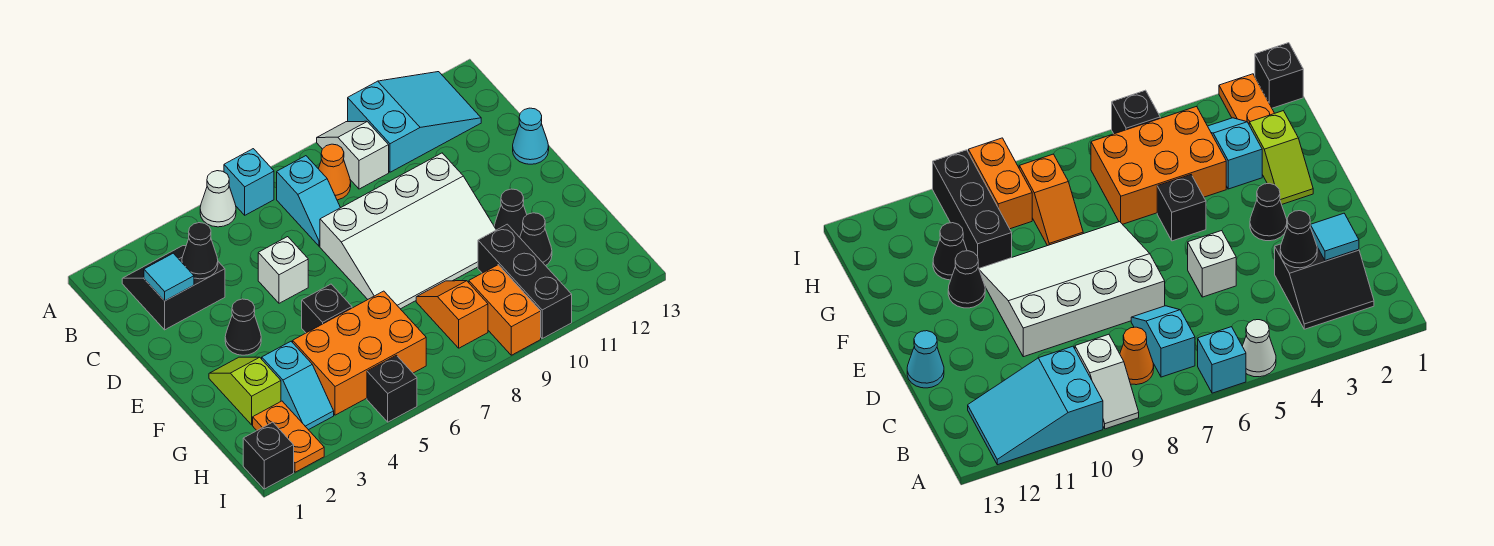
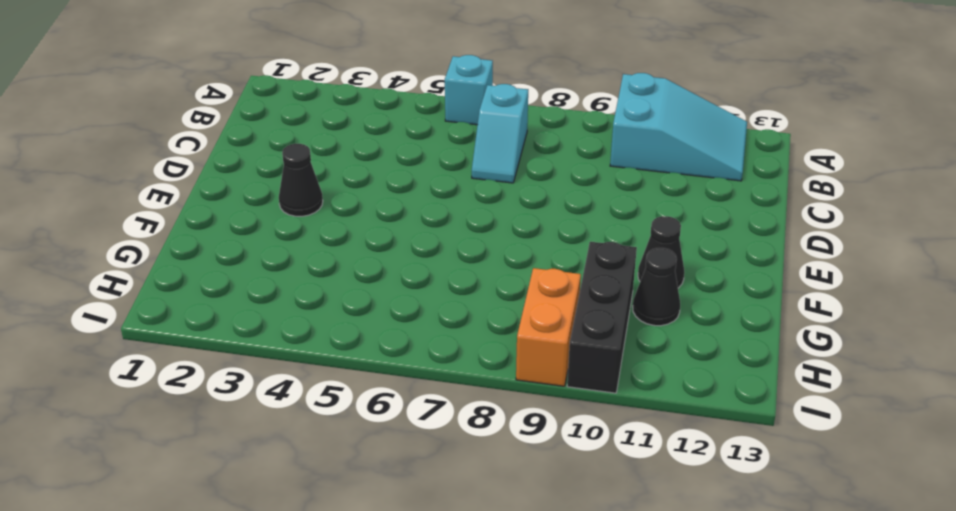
none -> white 1x1 cone [200,171,236,227]
none -> white 1x2 slope [317,121,389,189]
none -> black 2x2 slope [122,246,225,330]

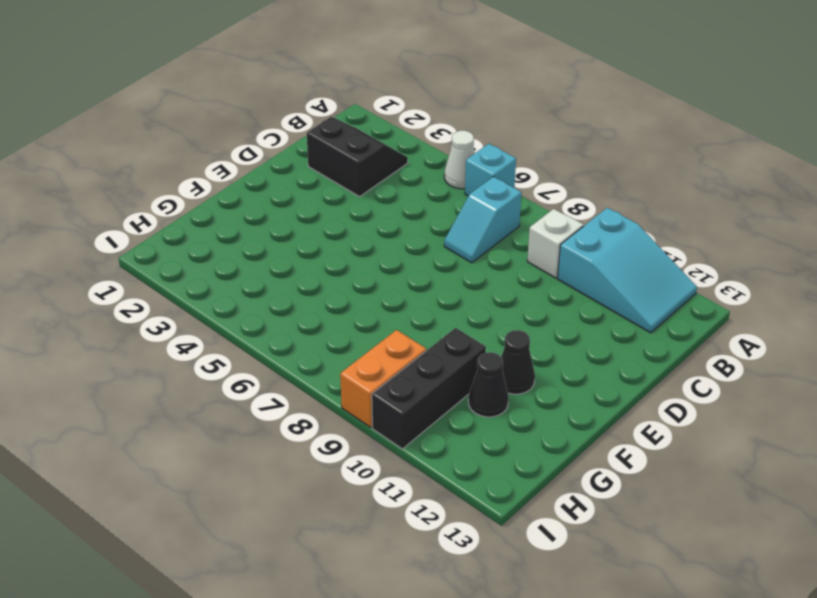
none -> orange 1x1 cone [319,144,351,200]
none -> white 1x1 brick [258,237,308,303]
none -> white 3x4 slope [320,153,496,309]

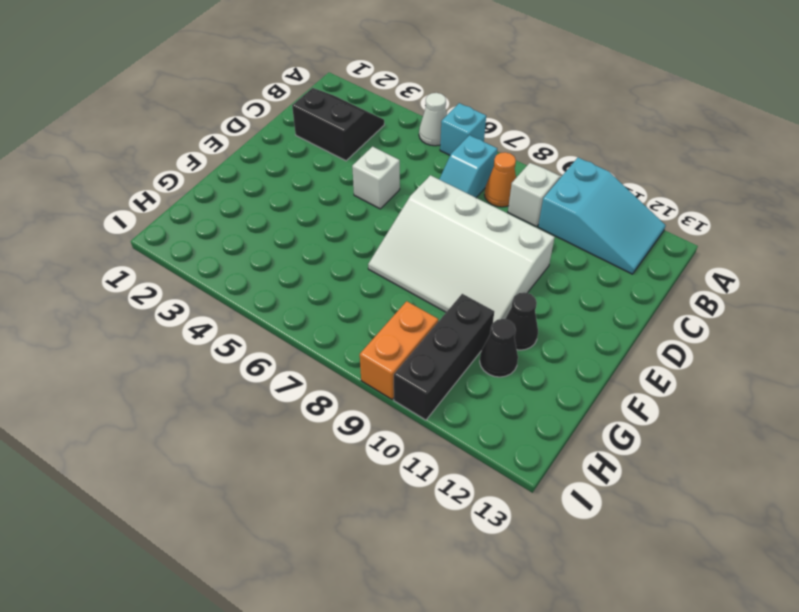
none -> cyan 1x1 cone [513,108,549,164]
none -> black 1x1 cone [225,299,261,355]
none -> lime 1x2 slope [209,357,281,425]

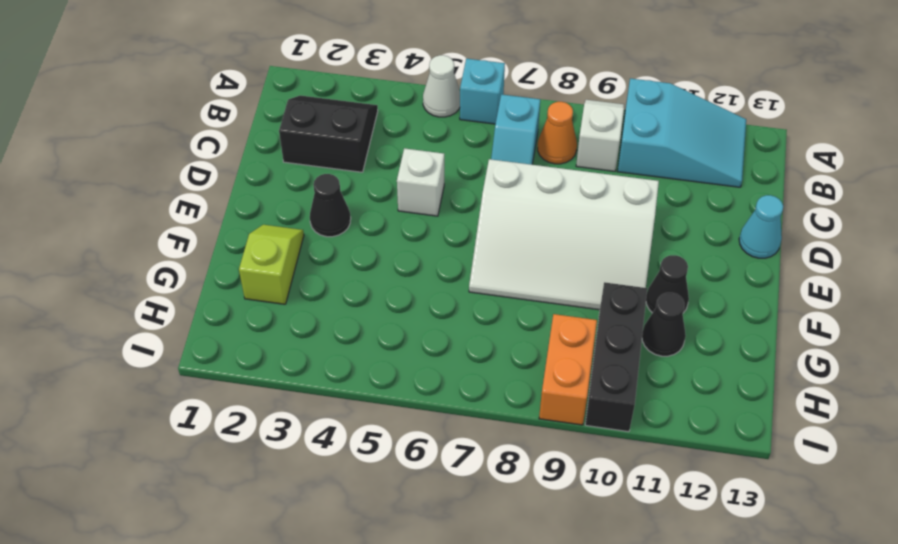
none -> black 1x1 brick [302,284,352,333]
none -> cyan 1x2 slope [262,341,334,430]
none -> orange 2x3 brick [293,291,426,415]

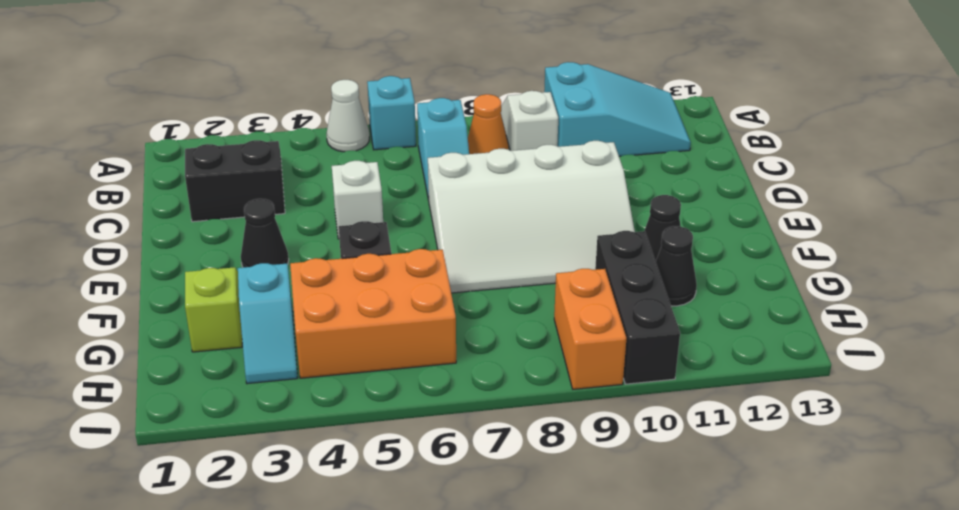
none -> cyan 1x1 cone [513,108,549,164]
none -> orange 1x2 slope [416,281,488,348]
none -> orange 1x2 plate [253,401,324,472]

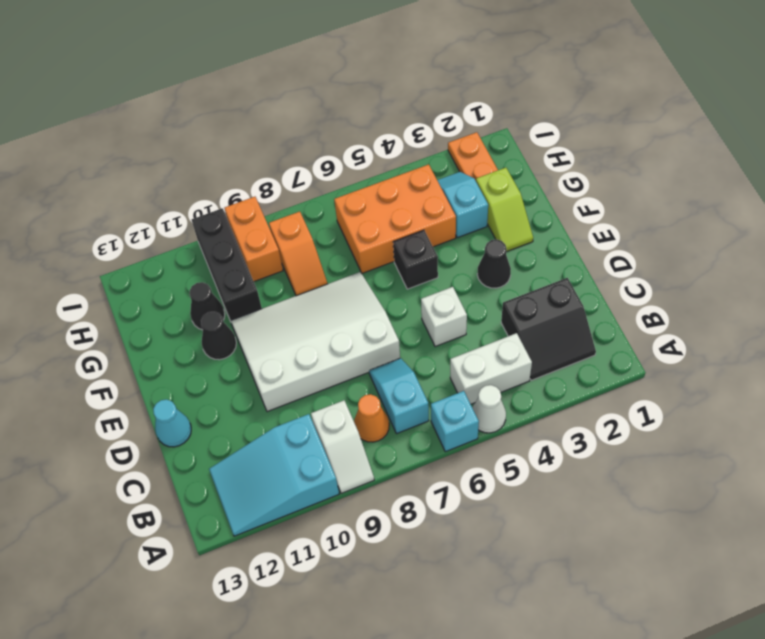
white 1x2 brick [450,333,532,404] -> none
none -> black 1x1 brick [243,422,294,489]
none -> black 1x1 brick [367,355,417,422]
none -> cyan 1x1 tile [144,253,194,301]

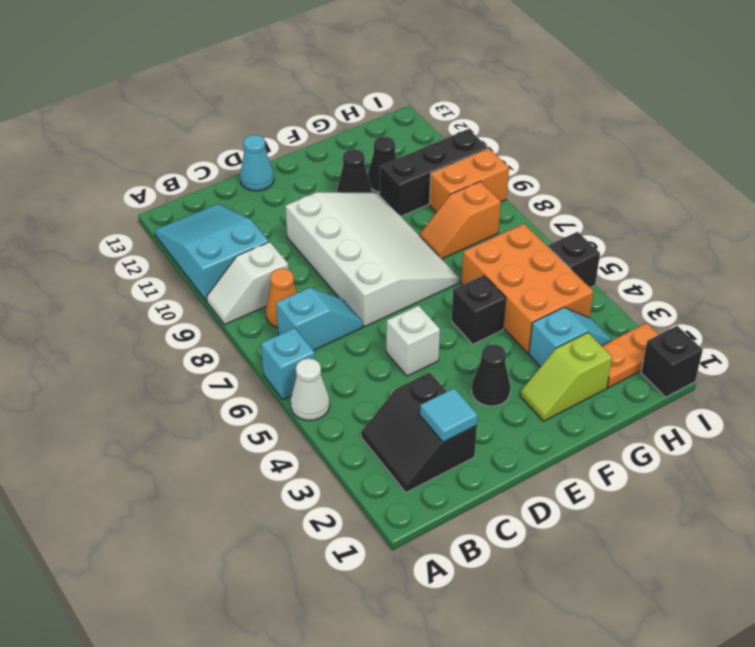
none -> black 1x1 cone [182,223,218,279]

